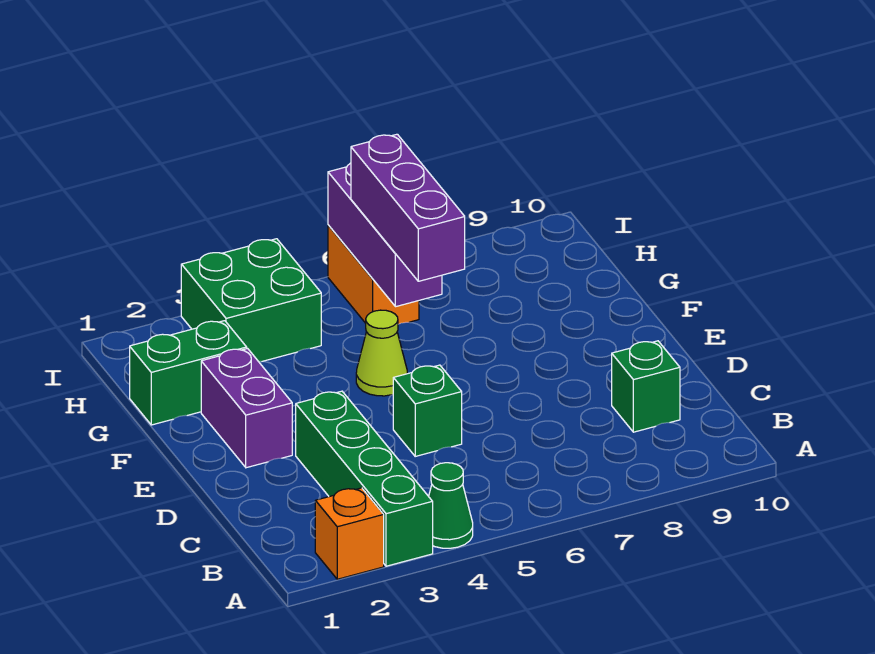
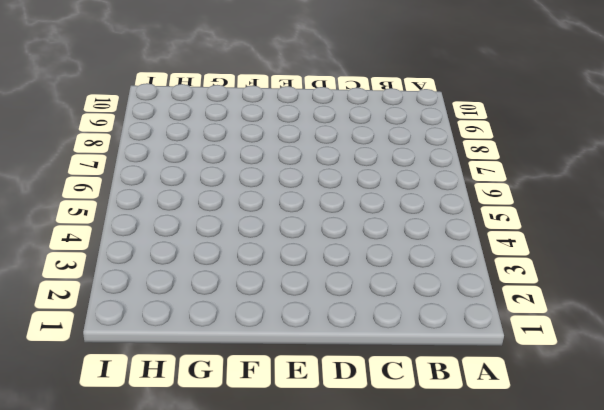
none -> orange 1x1 brick [315,488,384,579]
none -> green 1x4 brick [296,391,433,566]
none -> green 1x1 cone [429,463,473,548]

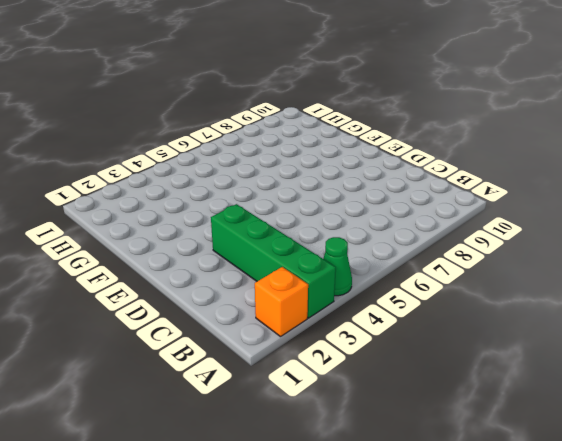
none -> green 1x1 brick [612,341,680,432]
none -> green 1x1 brick [393,365,462,456]
none -> purple 1x2 brick [201,349,292,468]

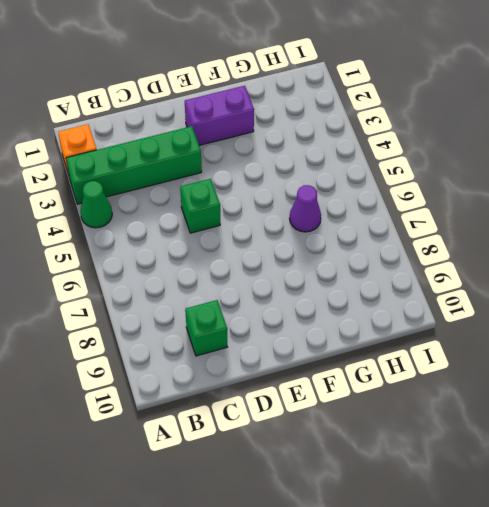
purple 1x1 cone [289,185,321,232] -> none
none -> lime 1x1 cone [356,310,407,396]
none -> green 1x2 brick [130,321,247,425]
none -> green 2x2 brick [181,239,321,362]

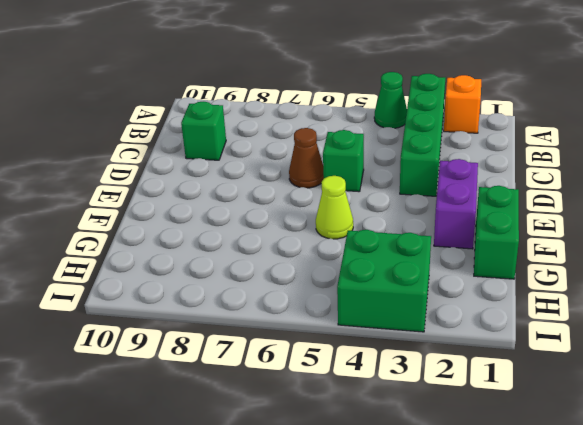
brown 1x1 cone [289,128,324,188] -> none
green 1x2 brick [474,186,519,279] -> green 1x2 brick turned to [130,321,247,425]
none -> orange 1x2 brick [328,225,419,324]
none -> purple 1x3 brick [328,163,442,307]
none -> purple 1x3 brick [351,134,465,281]

